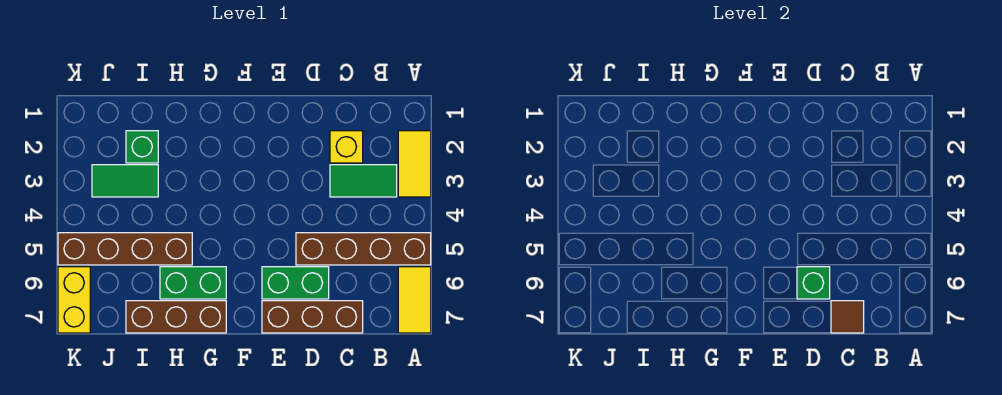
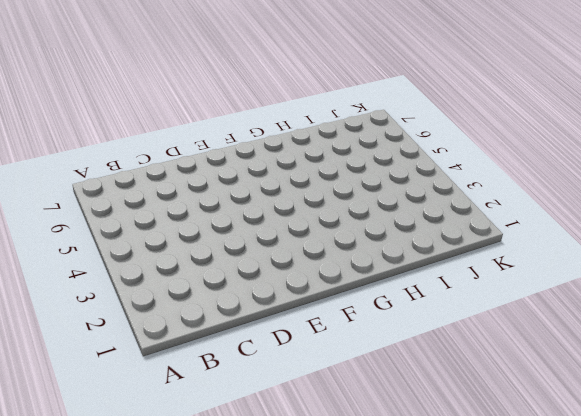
none -> yellow 1x2 tile [398,131,431,197]
none -> brown 1x4 brick [296,233,431,265]
none -> yellow 1x2 tile [398,267,431,333]

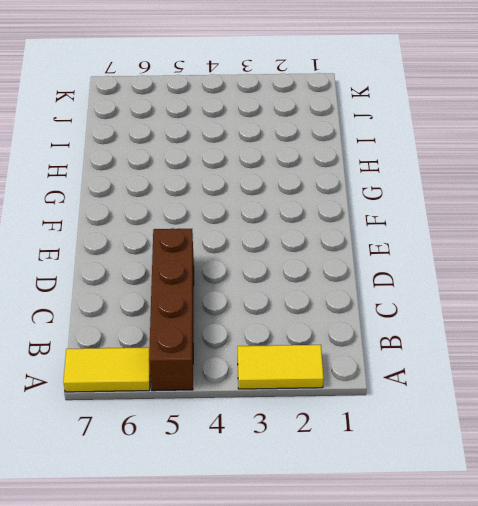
none -> green 1x2 tile [330,165,397,197]
none -> yellow 1x1 brick [330,131,363,163]
none -> brown 1x3 brick [262,301,363,333]

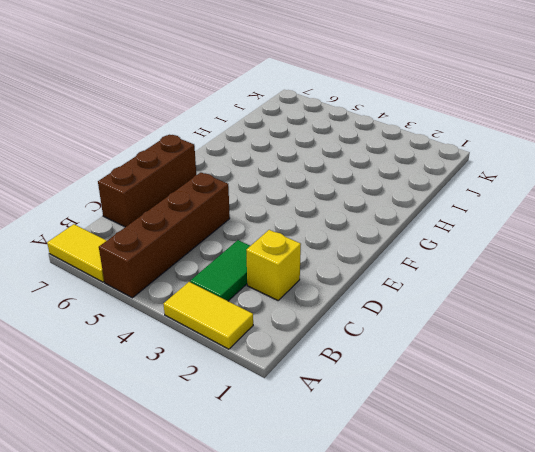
none -> green 1x2 brick [262,267,329,299]
none -> green 1x2 brick [160,267,226,299]
none -> brown 1x3 brick [126,301,226,333]

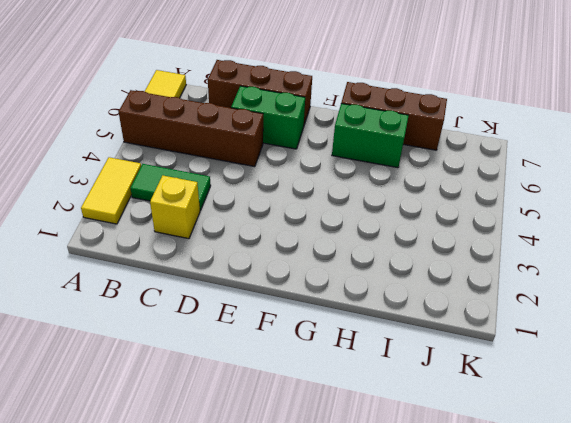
none -> brown 1x4 brick [58,233,192,265]
none -> green 1x1 brick [126,131,158,163]
none -> green 1x2 tile [92,165,158,197]

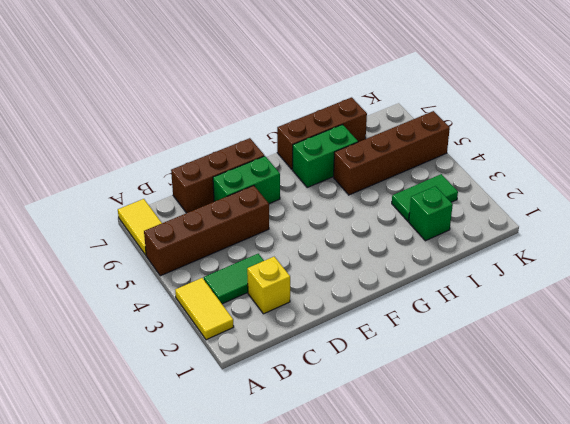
none -> yellow 1x2 brick [58,267,90,333]
none -> brown 1x1 tile [831,301,864,333]
none -> green 1x1 brick [797,267,830,299]

